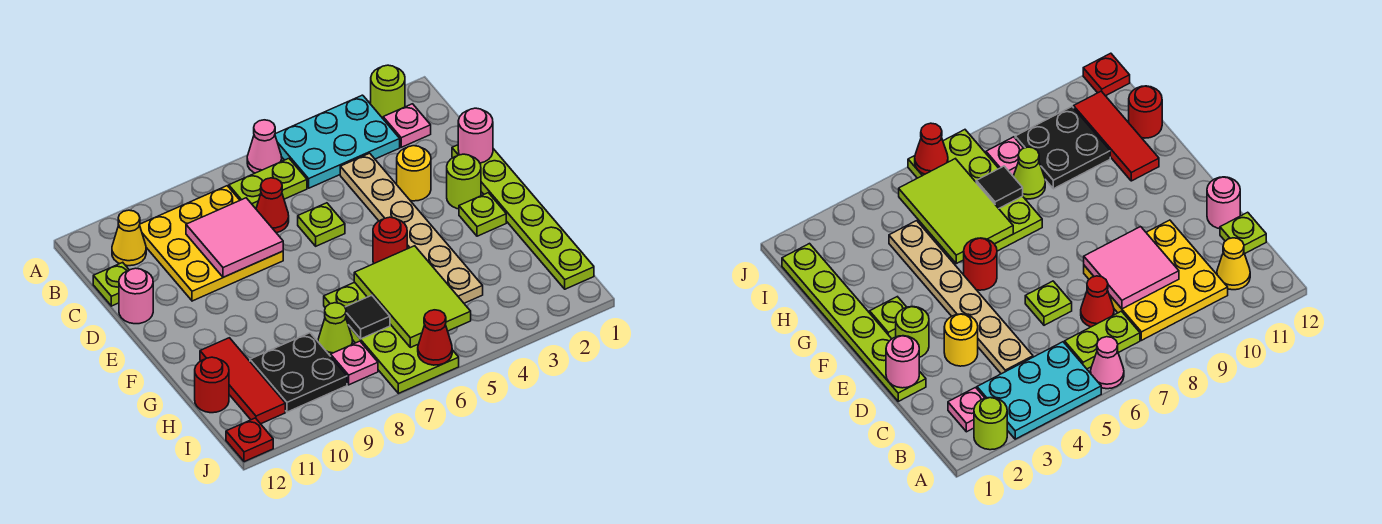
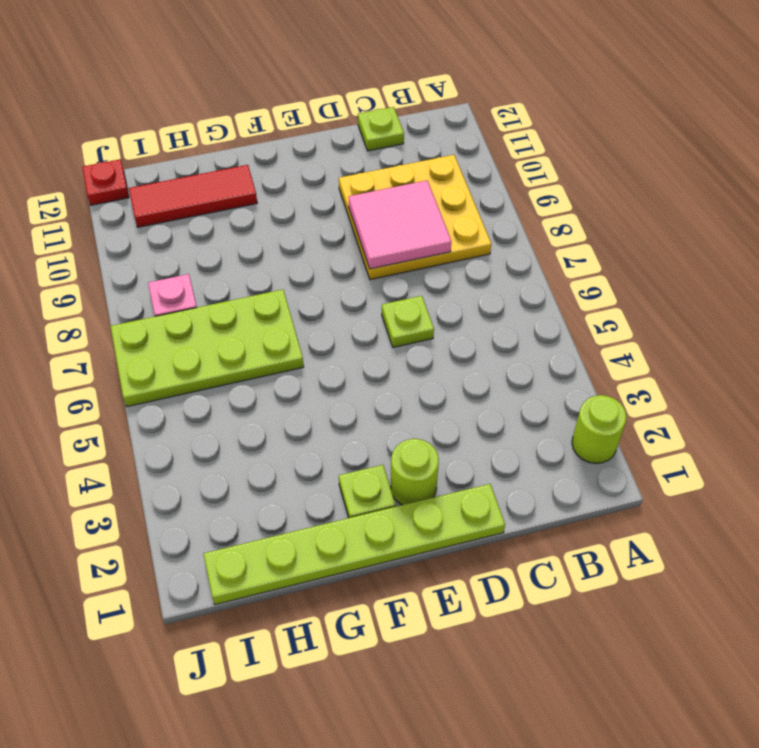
none -> cyan 2x3 plate [275,95,400,188]
none -> pink 1x1 cone [247,120,282,173]
none -> pink 1x1 plate [383,104,431,147]

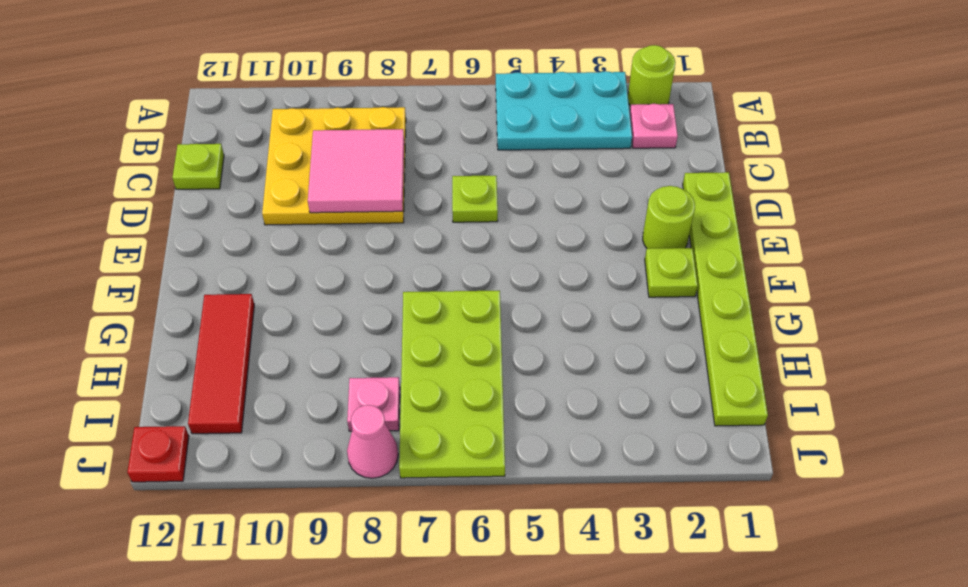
pink 1x1 cone [347,405,398,478] -> pink 1x1 cone moved to [247,120,282,173]
none -> lime 1x2 plate [229,159,307,209]
none -> yellow 1x1 cone [112,210,146,266]
none -> tan 1x6 plate [340,153,483,303]

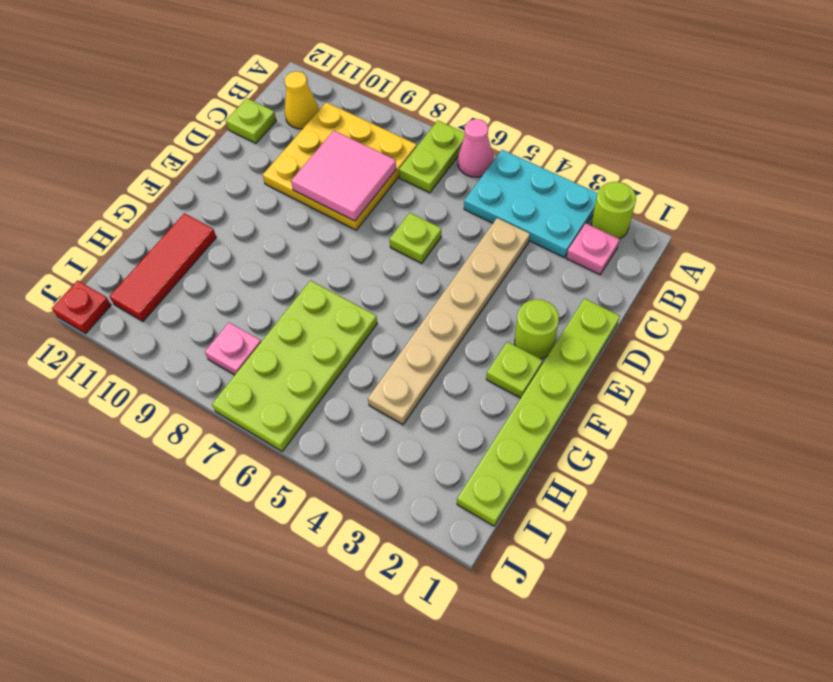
lime 1x2 plate [399,121,465,193] -> lime 1x2 plate turned to [229,159,307,209]
none -> red 1x1 cone [256,178,289,233]
none -> yellow 1x1 round brick [397,146,431,201]
none -> pink 1x1 round brick [119,268,153,324]

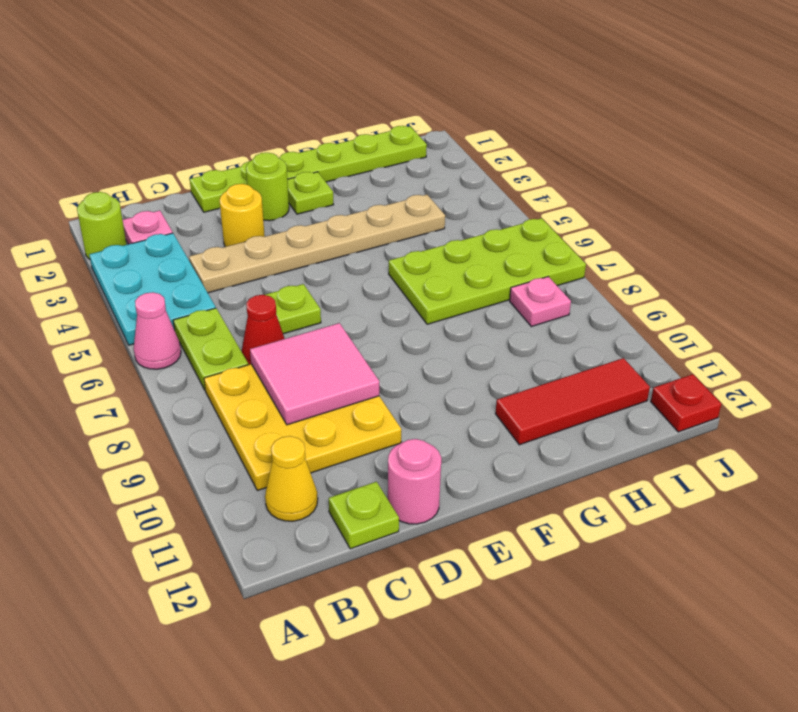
none -> red 1x1 round brick [373,217,407,264]
none -> lime 1x1 cone [318,303,353,356]
none -> black 2x2 plate [250,333,347,412]

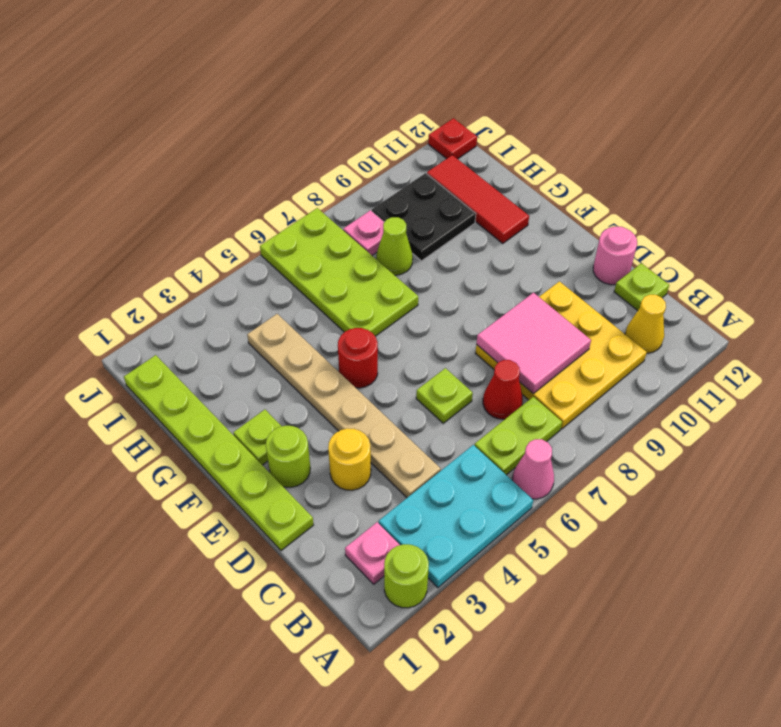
none -> red 1x1 round brick [195,357,229,413]
none -> pink 1x1 round brick [458,108,493,163]
none -> lime 2x3 tile [354,246,471,347]

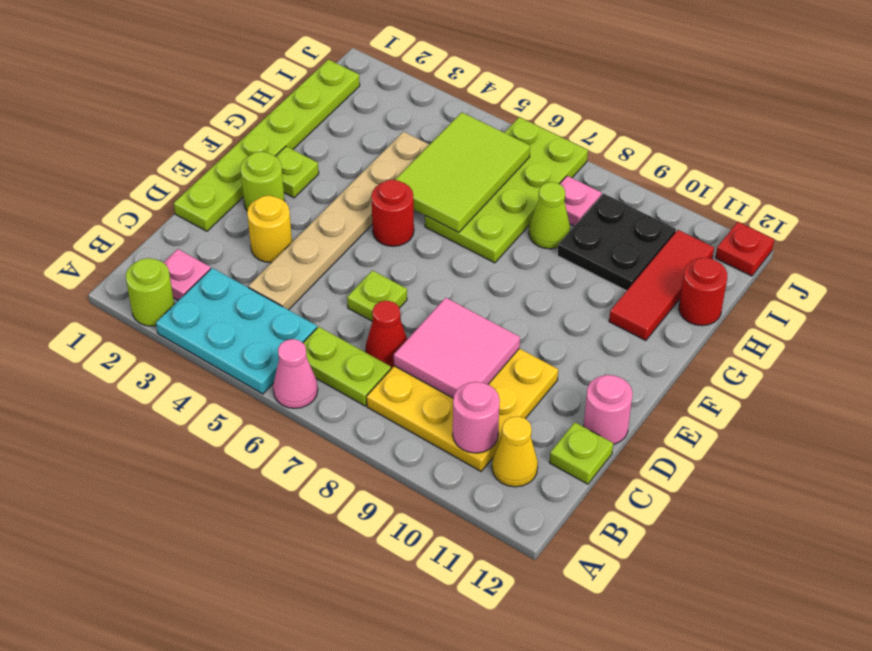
pink 1x1 round brick [453,382,500,453] -> pink 1x1 round brick moved to [458,108,493,163]
none -> black 1x1 tile [345,295,390,339]
none -> red 1x1 cone [418,310,452,365]

